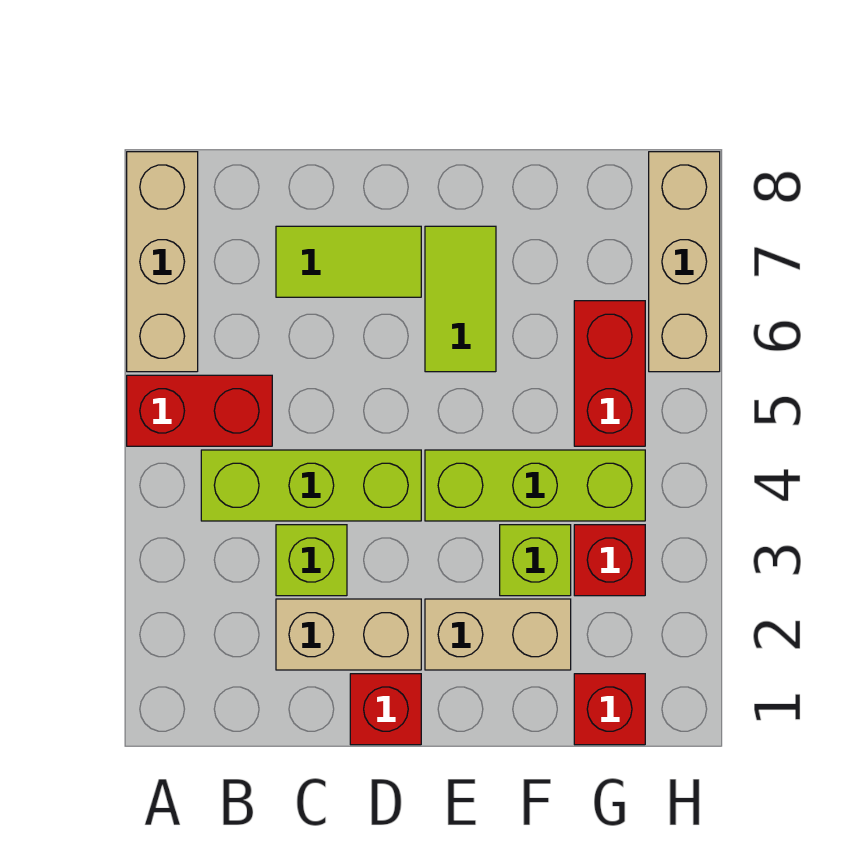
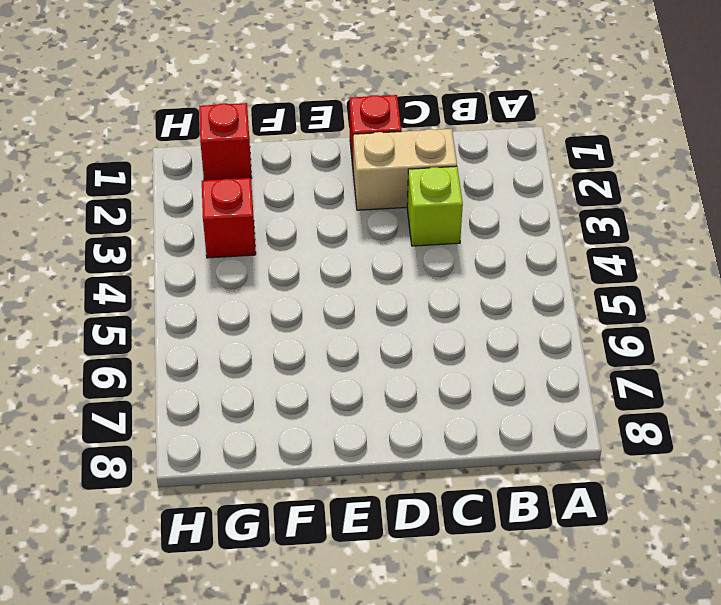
none -> red 1x2 brick [127,375,272,446]
none -> tan 1x3 brick [127,152,198,372]
none -> lime 1x3 brick [201,450,421,521]

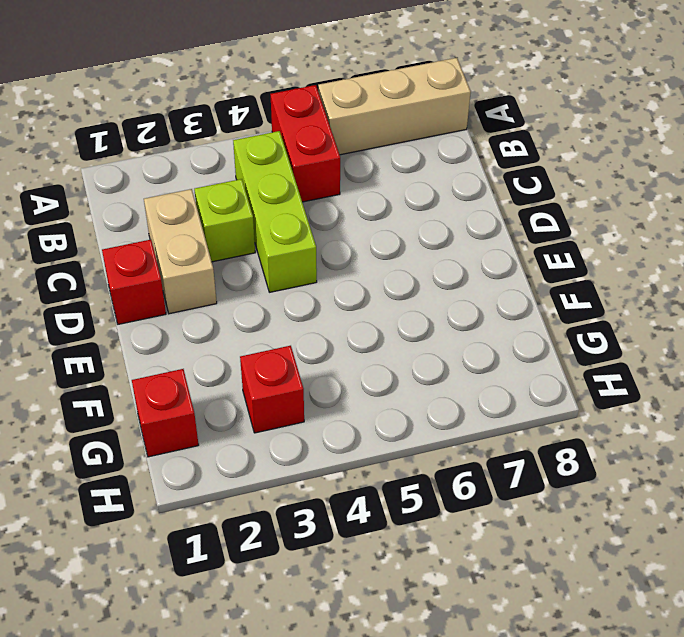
none -> lime 1x2 tile [276,226,421,297]
none -> tan 1x2 brick [425,599,571,670]
none -> lime 1x3 brick [425,450,645,521]

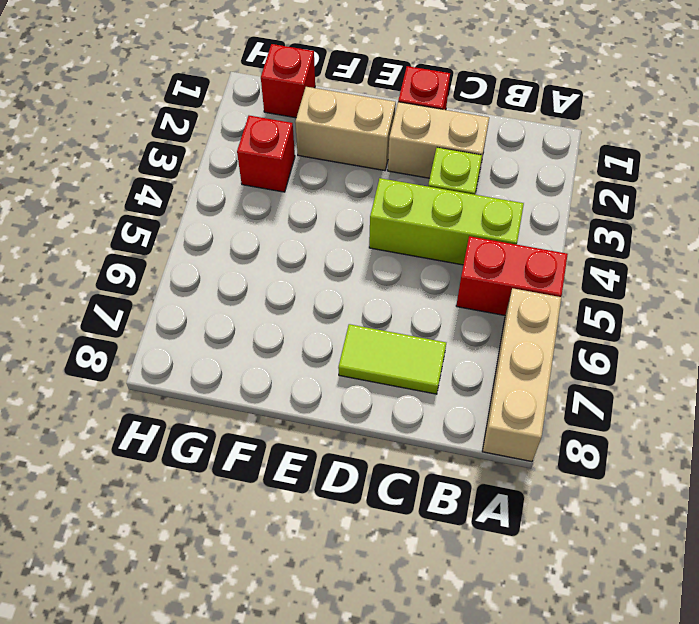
none -> lime 1x3 brick [425,450,645,521]
none -> lime 1x2 tile [425,226,496,372]
none -> lime 1x1 brick [500,525,571,596]

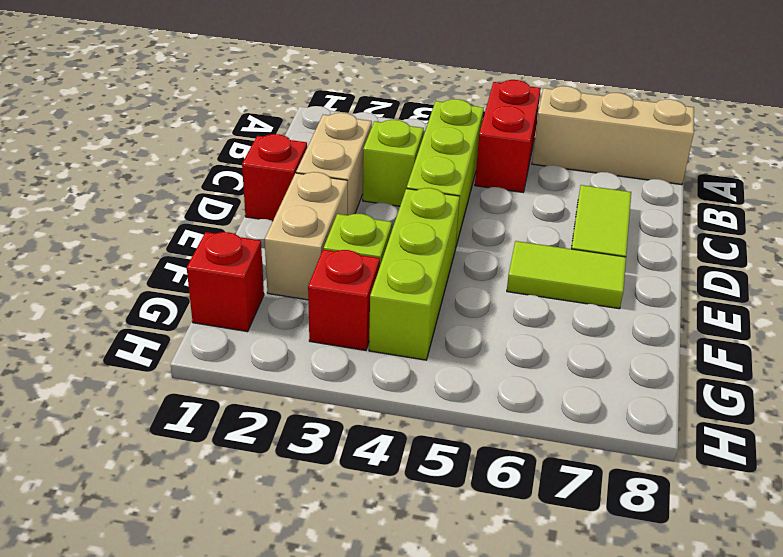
none -> red 1x2 brick [574,301,645,446]
none -> tan 1x3 brick [649,152,720,372]

